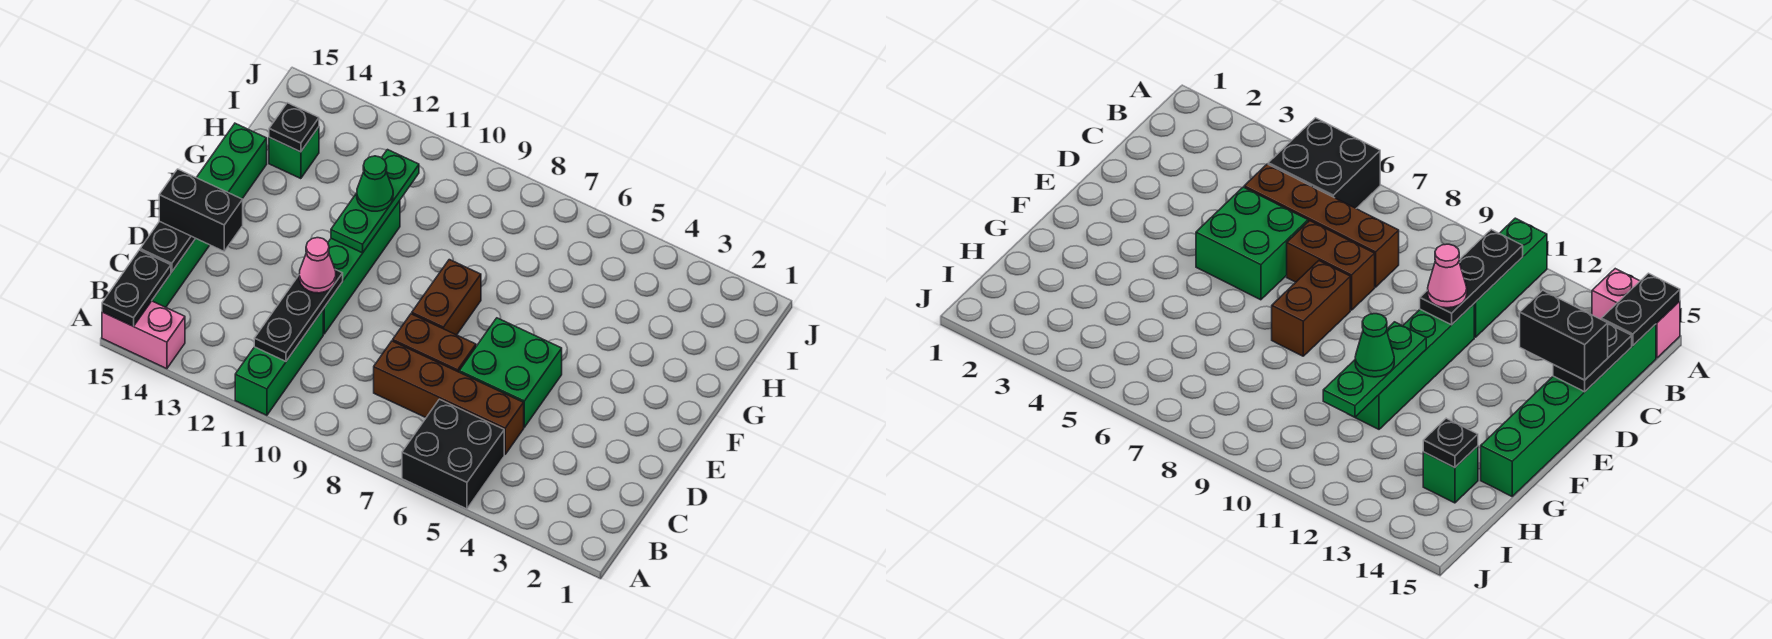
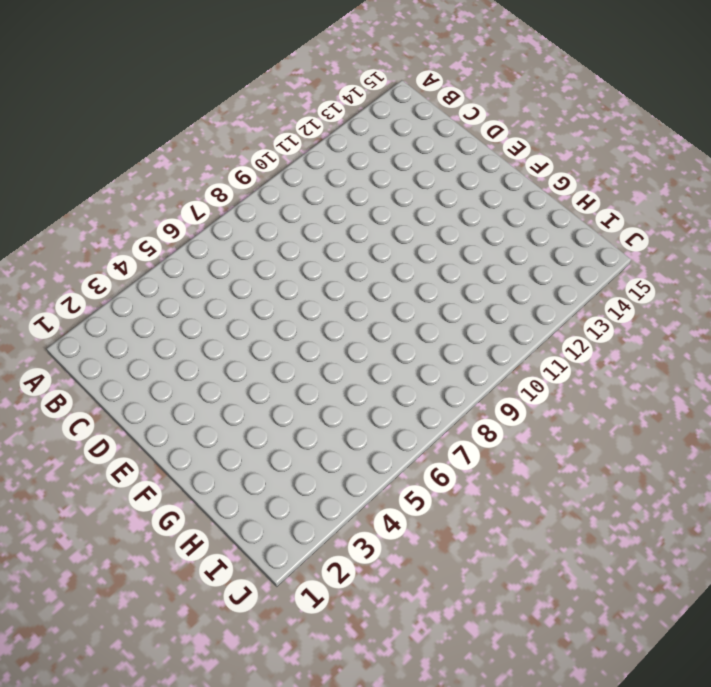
none -> black 2x2 brick [402,399,504,509]
none -> green 1x3 brick [235,310,323,415]
none -> pink 1x2 brick [102,301,185,369]

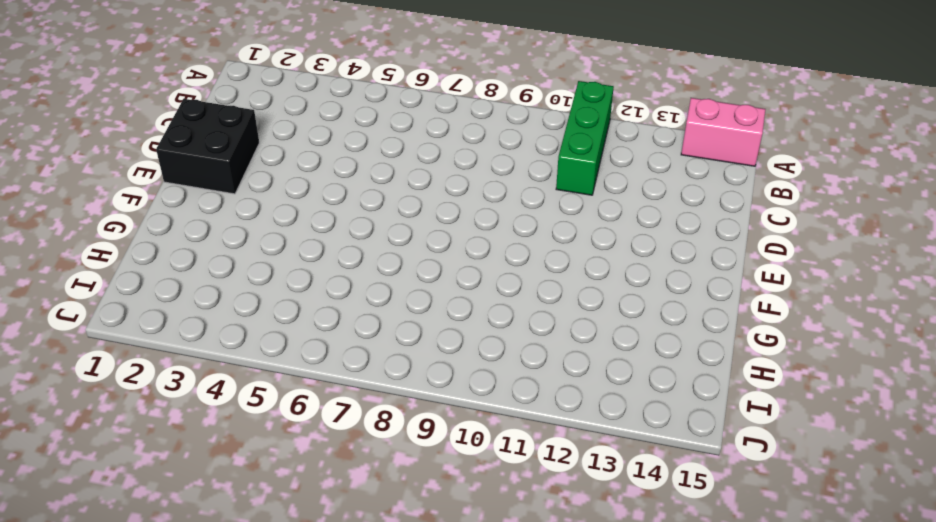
black 2x2 brick [156,99,259,194] -> black 2x2 brick moved to [402,399,504,509]
none -> green 1x6 brick [152,123,267,307]
none -> brown 1x4 brick [374,341,524,454]
none -> green 2x2 brick [459,318,562,427]

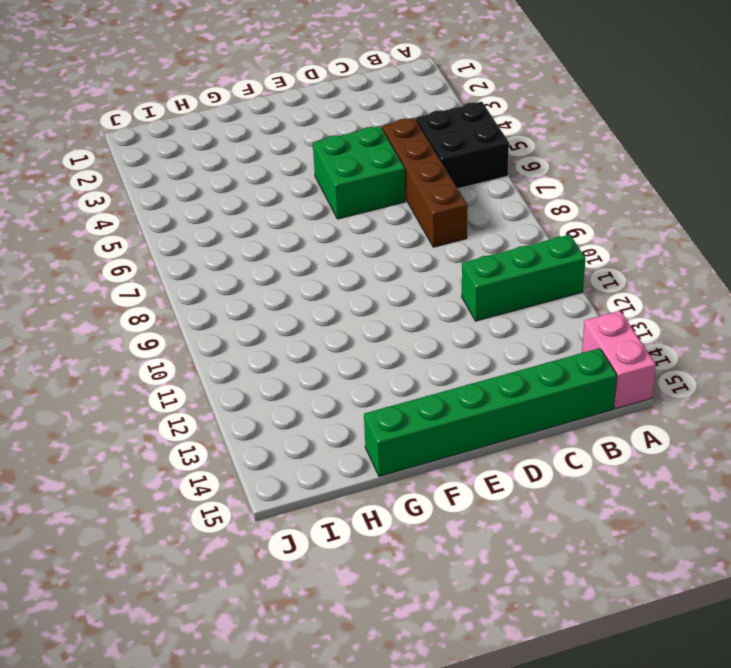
none -> brown 1x2 brick [393,314,476,372]
none -> green 1x4 brick [323,201,400,334]
none -> brown 1x2 brick [412,260,481,335]

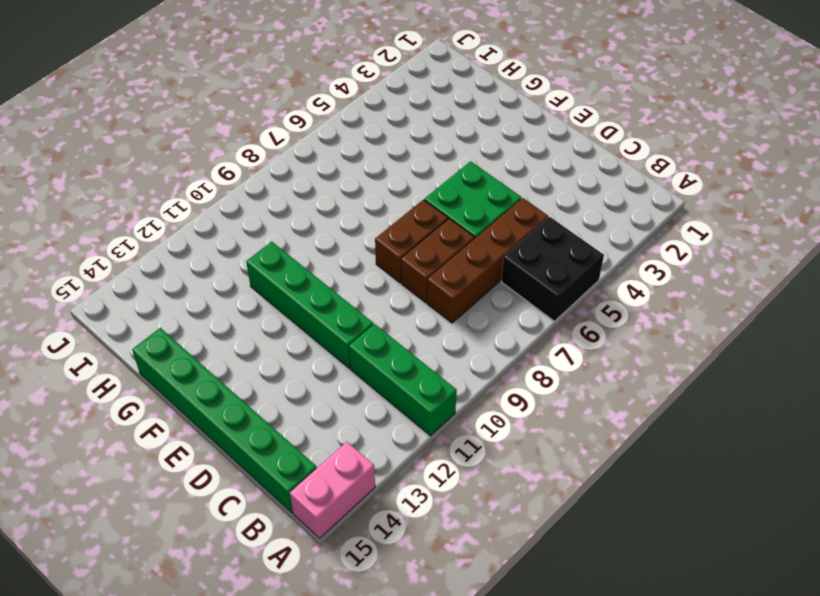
brown 1x2 brick [375,200,448,283] -> brown 1x2 brick turned to [412,260,481,335]
none -> green 1x1 brick [269,127,319,179]
none -> black 1x2 plate [102,250,171,326]
none -> black 1x3 plate [254,269,343,361]

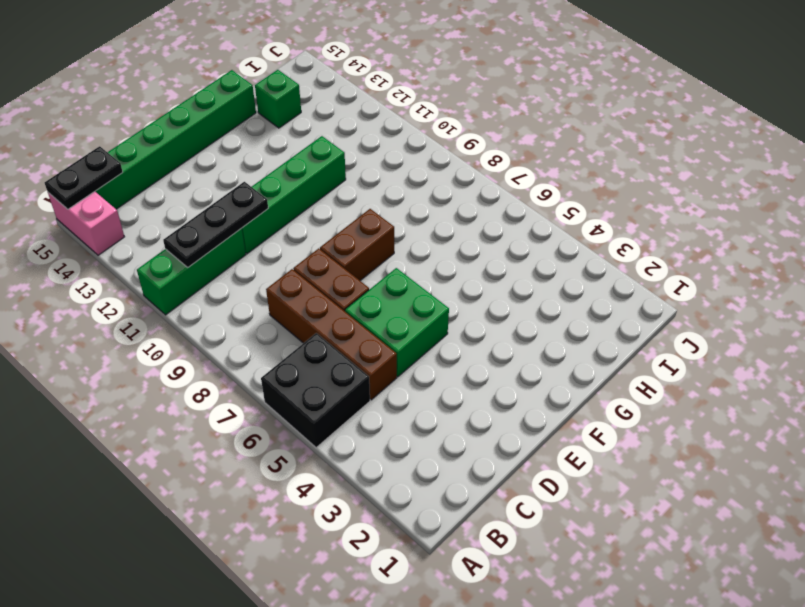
none -> black 1x2 plate [140,221,196,272]
none -> green 1x3 plate [331,150,419,253]
none -> black 1x1 plate [269,103,319,152]

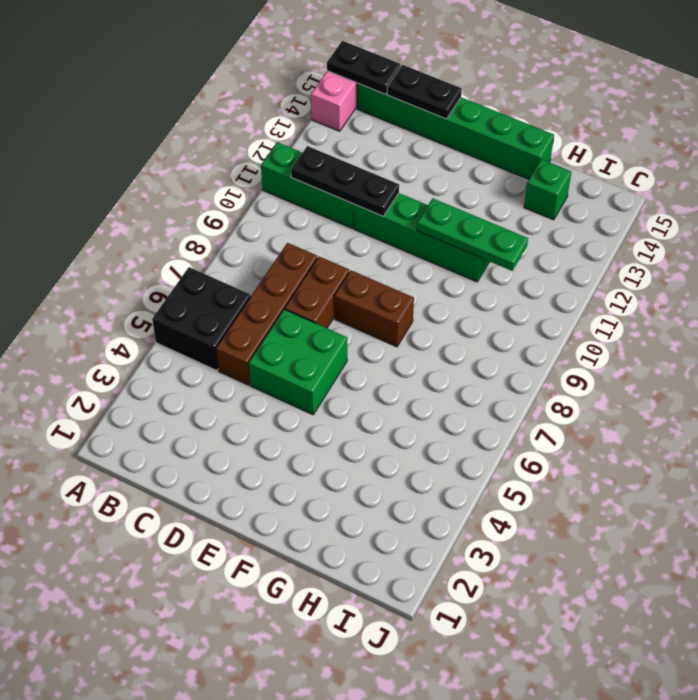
none -> black 1x1 plate [269,103,319,152]
none -> pink 1x1 cone [299,238,336,293]
none -> black 1x2 brick [159,169,243,251]

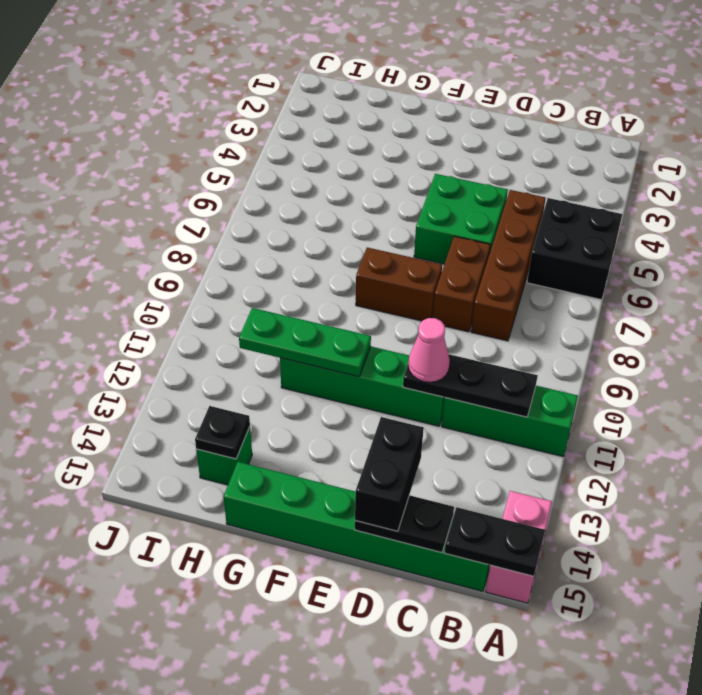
none -> green 1x1 cone [357,156,393,211]

